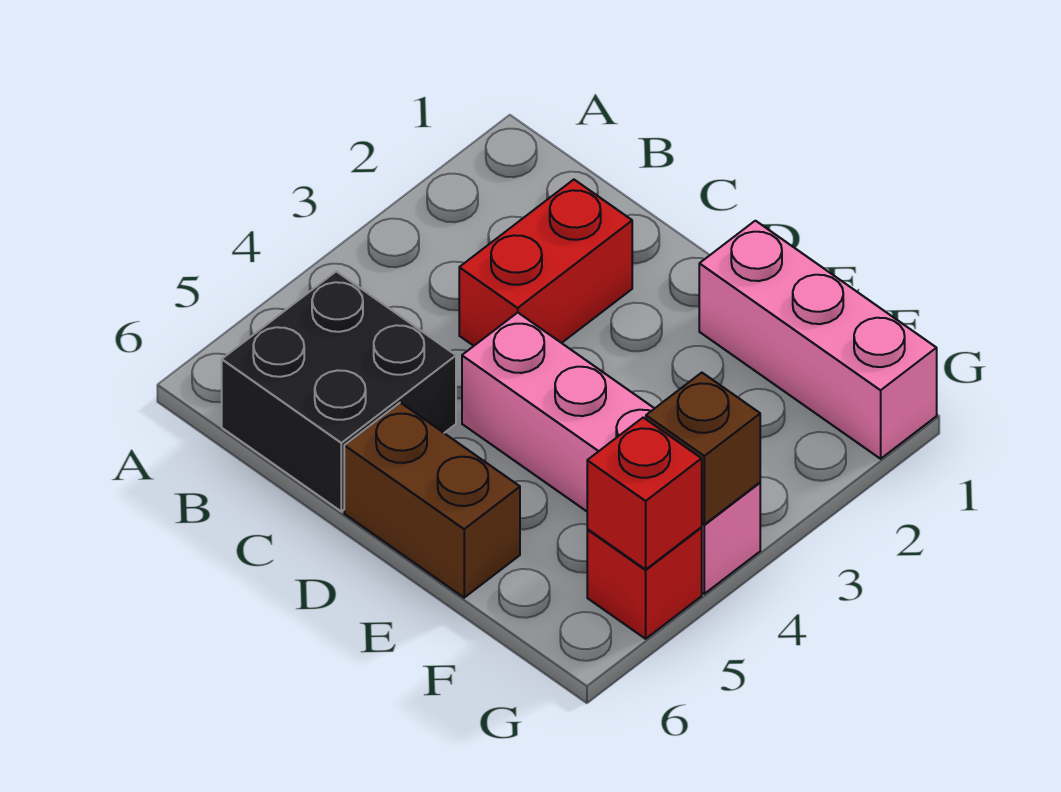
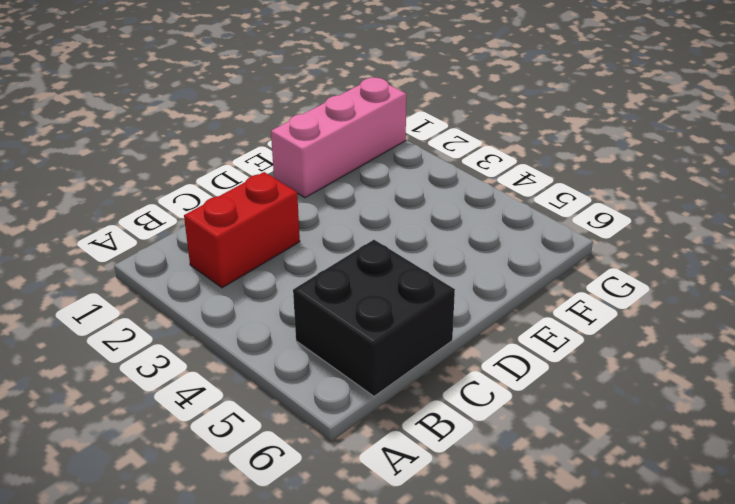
red 1x2 brick [184,172,300,288] -> red 1x2 brick turned to [459,180,632,346]
none -> pink 1x4 brick [462,313,760,594]
none -> brown 1x2 brick [344,403,520,598]

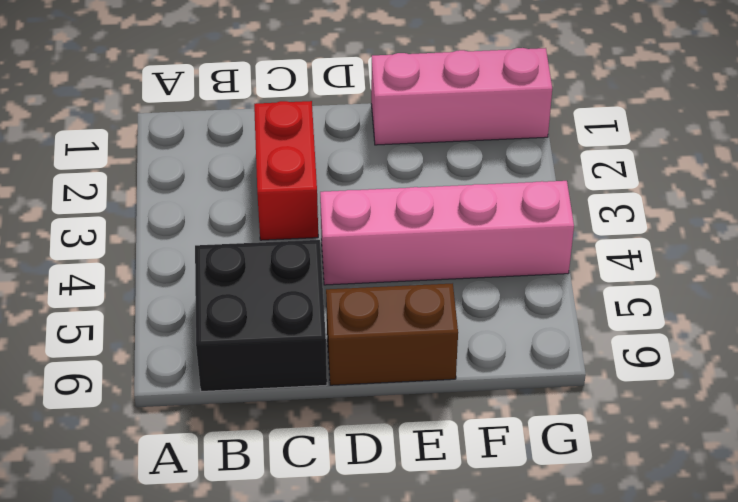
none -> red 1x1 brick [587,528,702,639]
none -> brown 1x1 brick [646,373,760,524]

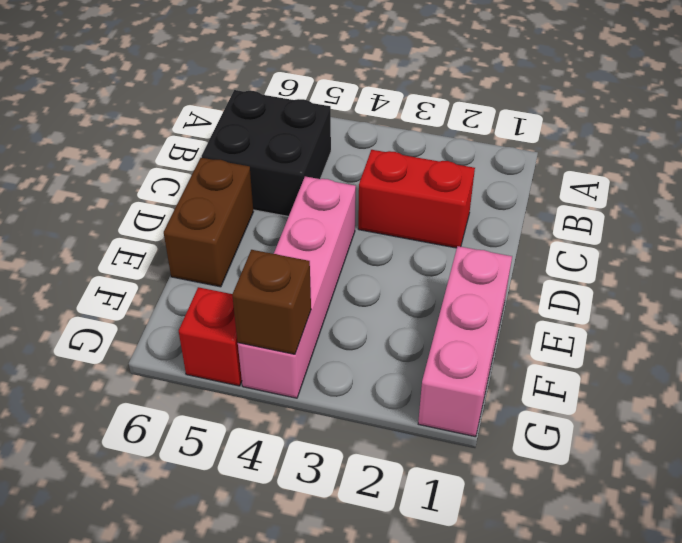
none -> red 1x1 brick [587,418,702,569]

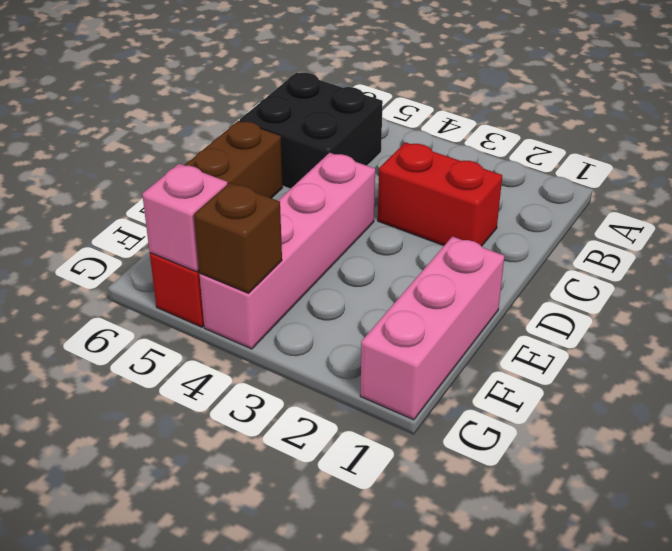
pink 1x1 brick [142,164,227,272] -> red 1x1 brick [587,418,702,569]

